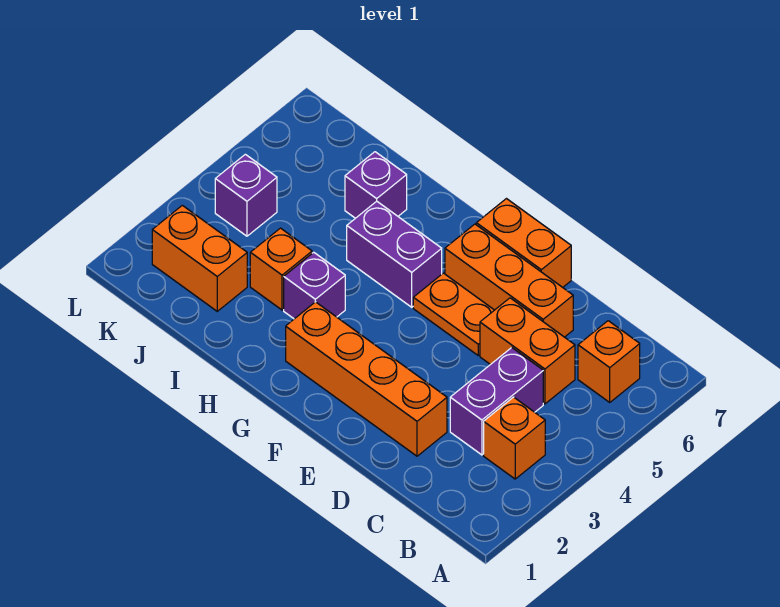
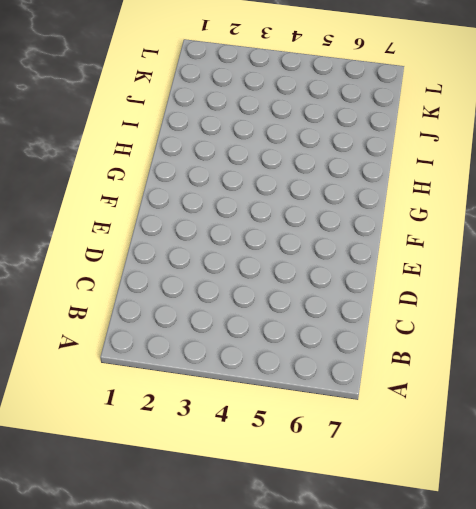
none -> orange 1x1 brick [484,397,545,479]
none -> orange 1x1 brick [578,321,640,402]
none -> purple 1x2 brick [450,348,543,455]

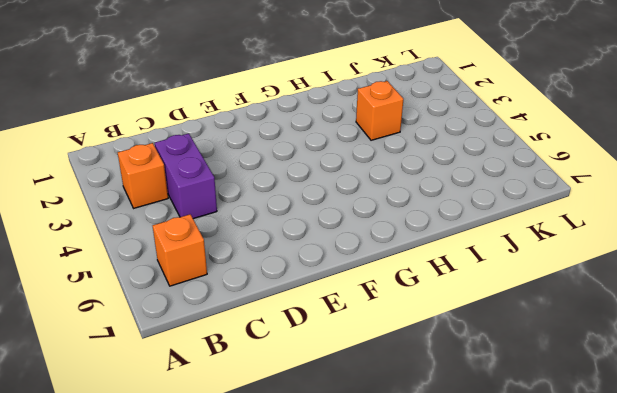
none -> orange 1x2 brick [480,298,575,404]
none -> orange 1x4 brick [286,302,447,456]
none -> orange 1x3 brick [445,224,573,337]

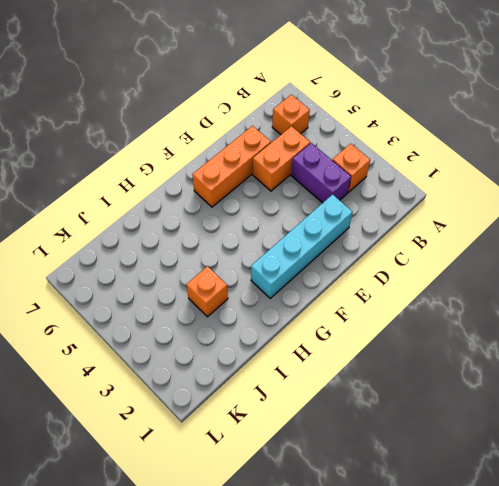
cyan 1x4 brick [251,194,353,298] -> orange 1x4 brick [286,302,447,456]
none -> orange 1x2 plate [413,273,494,355]
none -> orange 1x2 brick [476,199,571,287]
none -> purple 1x2 brick [347,201,442,307]

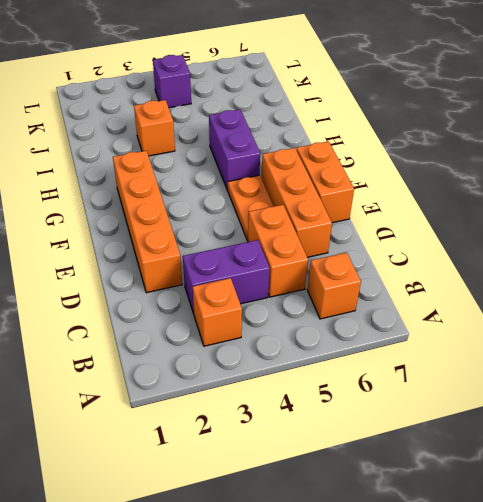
none -> purple 1x1 brick [284,252,345,319]
none -> purple 1x1 brick [345,152,407,218]
none -> orange 1x2 brick [152,205,247,311]

